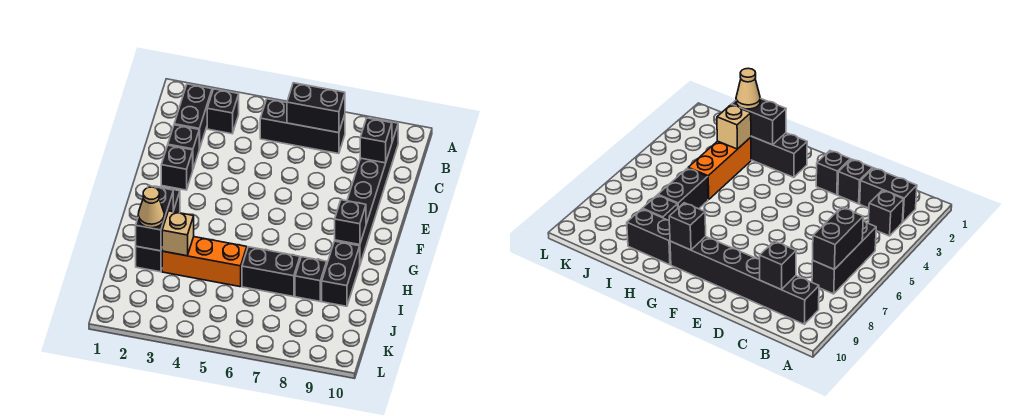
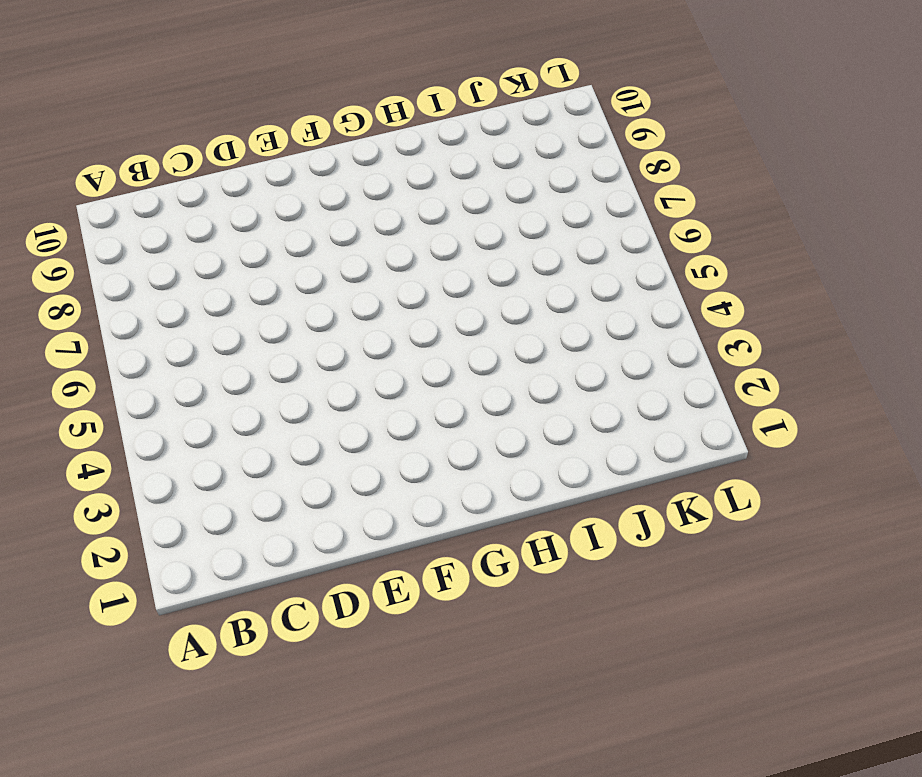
none -> black 1x2 brick [174,84,212,149]
none -> black 1x1 brick [207,89,239,134]
none -> black 1x3 brick [260,99,345,154]

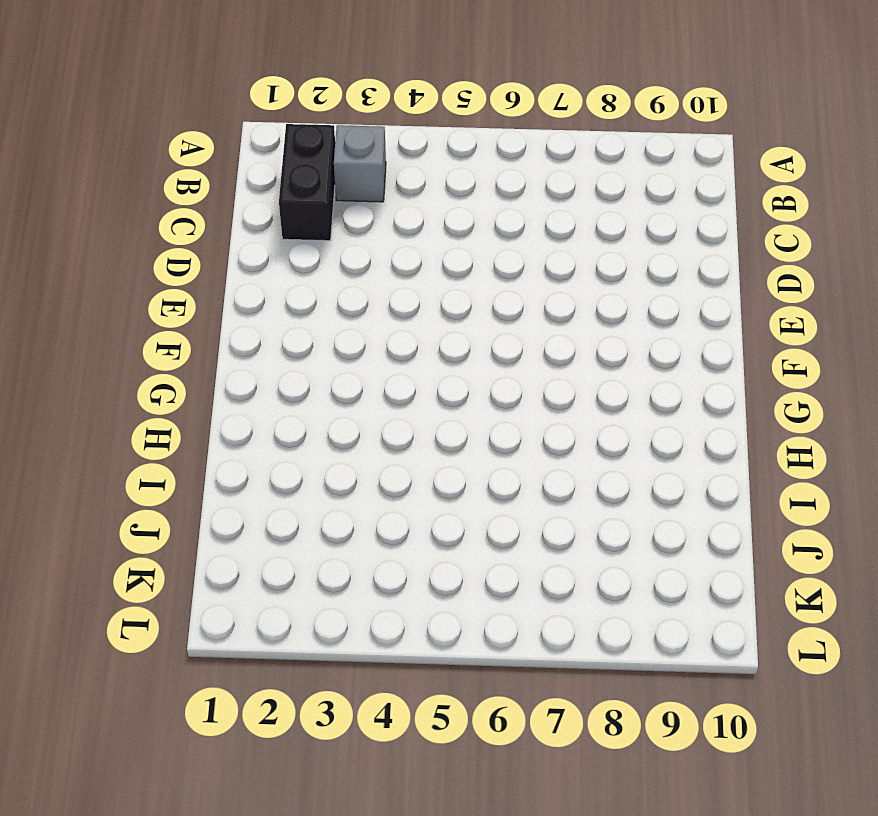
grey 1x1 brick [334,125,386,202] -> black 1x1 brick [207,89,239,134]
none -> black 1x3 brick [260,99,345,154]
none -> black 1x6 brick [335,119,398,264]
none -> black 1x1 brick [168,125,199,169]

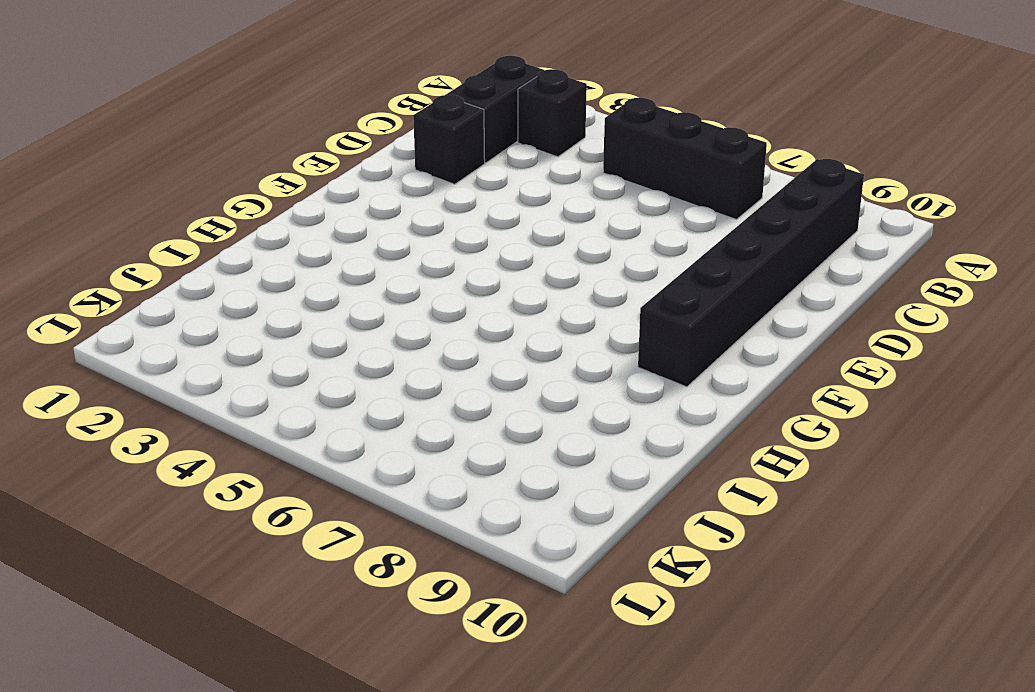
none -> black 1x1 brick [161,145,193,190]
none -> black 1x3 brick [136,186,180,272]
none -> black 1x2 brick [322,241,360,306]

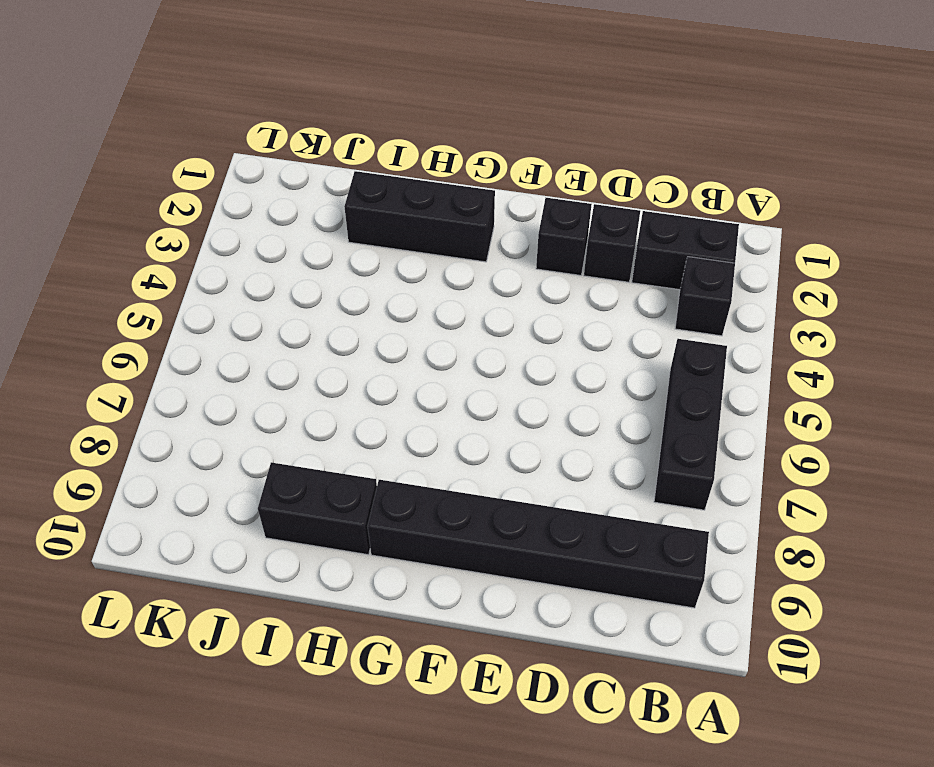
none -> orange 1x3 brick [162,237,247,287]
none -> black 1x2 brick [242,247,300,297]
none -> black 1x1 brick [295,257,327,301]

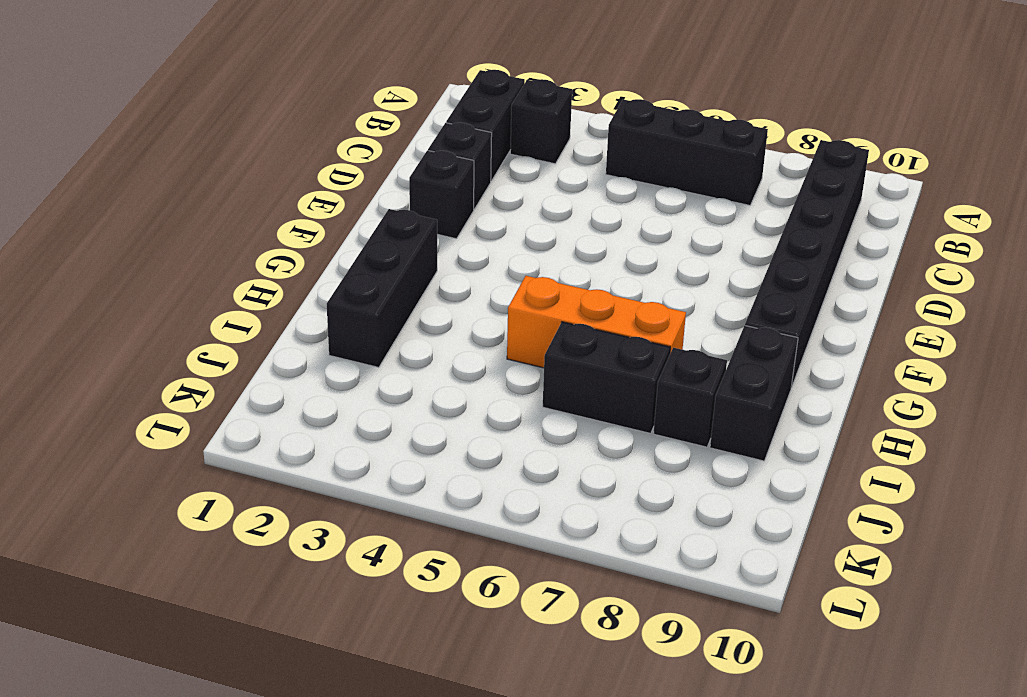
orange 1x3 brick [507,276,686,368] -> orange 1x3 brick moved to [162,237,247,287]
none -> black 1x2 brick [287,83,345,133]
none -> black 1x1 brick [360,118,392,163]
none -> black 1x1 brick [335,200,366,245]

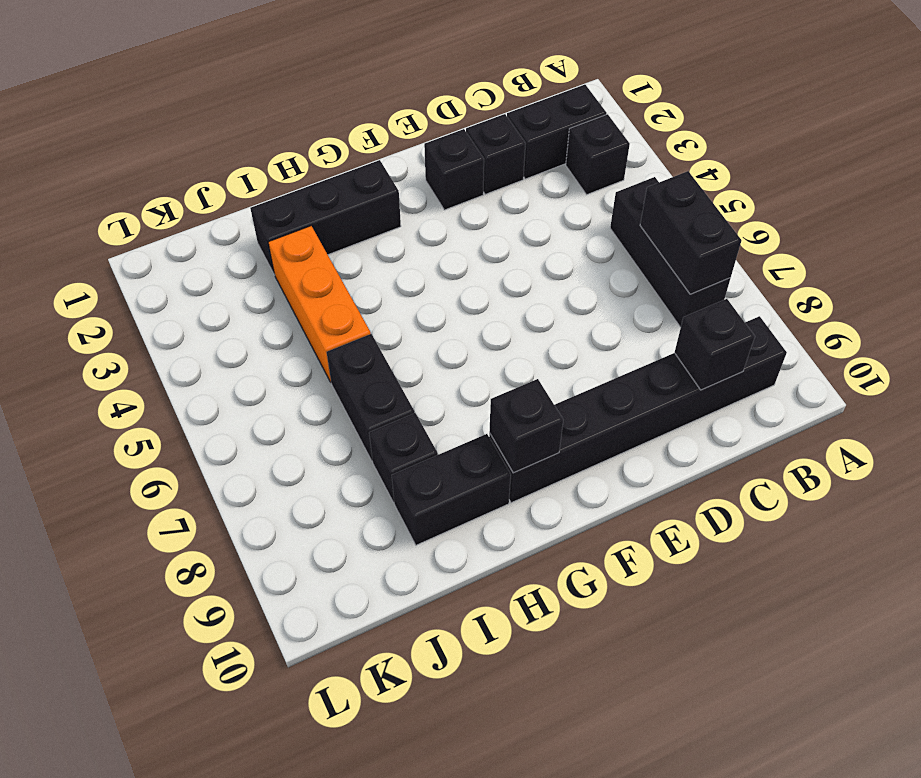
none -> black 1x2 brick [136,186,173,251]
none -> tan 1x1 brick [162,211,194,256]
none -> tan 1x1 cone [138,187,164,228]

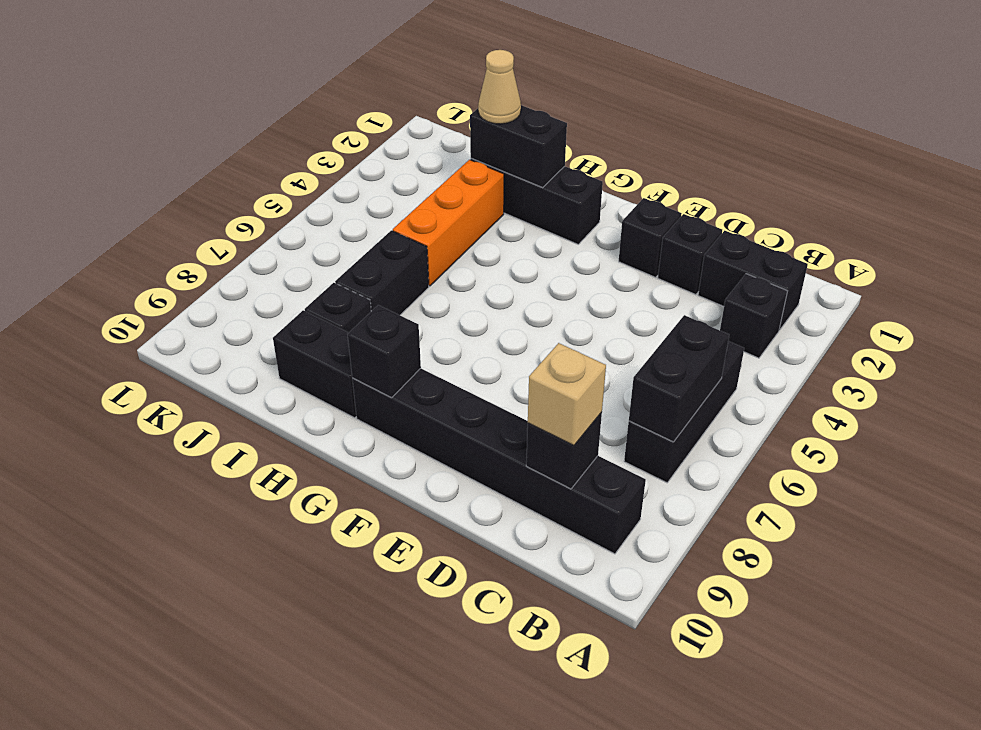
tan 1x1 brick [528,343,606,446] -> tan 1x1 brick moved to [162,211,194,256]

